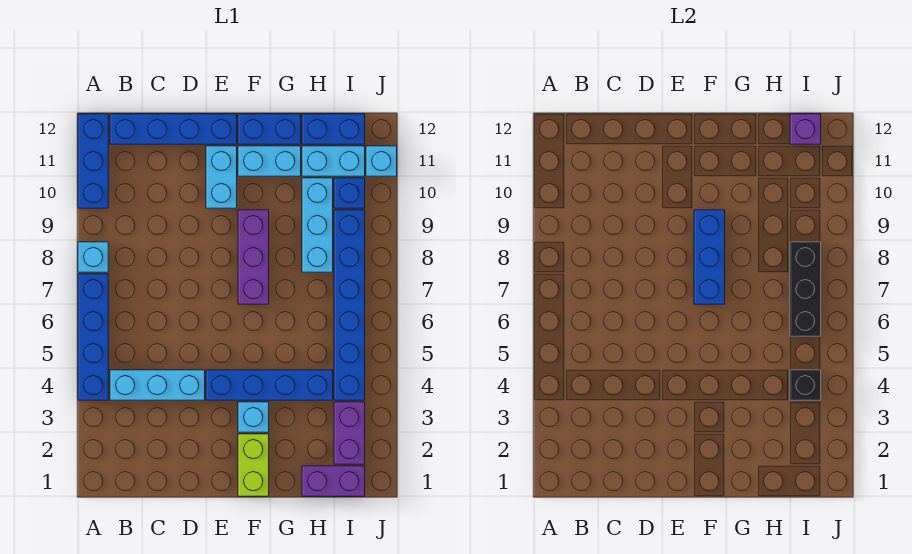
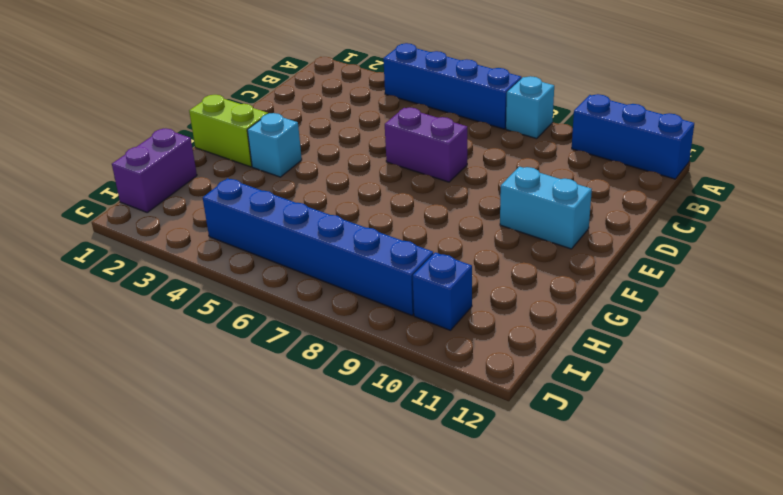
purple 1x2 brick [385,108,467,182] -> purple 1x2 brick moved to [334,402,365,464]
none -> cyan 1x3 brick [110,370,205,400]
none -> blue 1x4 brick [110,114,237,144]
none -> blue 1x4 brick [206,370,333,400]

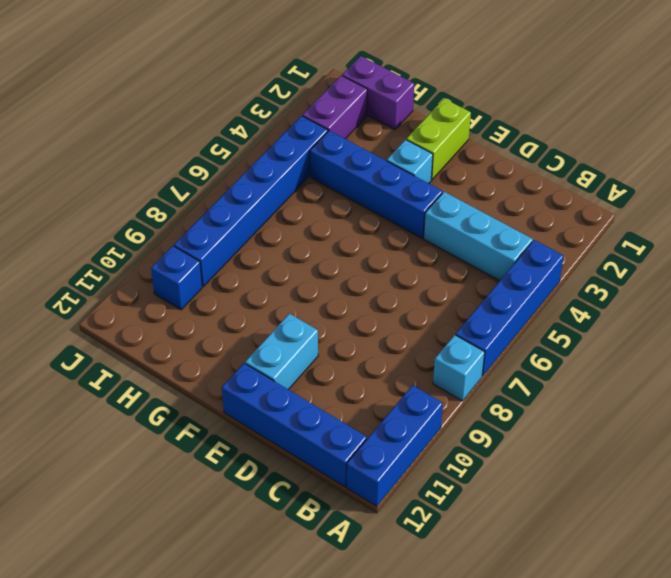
none -> purple 1x3 brick [238,210,269,304]
none -> cyan 1x2 brick [238,146,301,176]
none -> blue 1x2 brick [238,114,301,144]

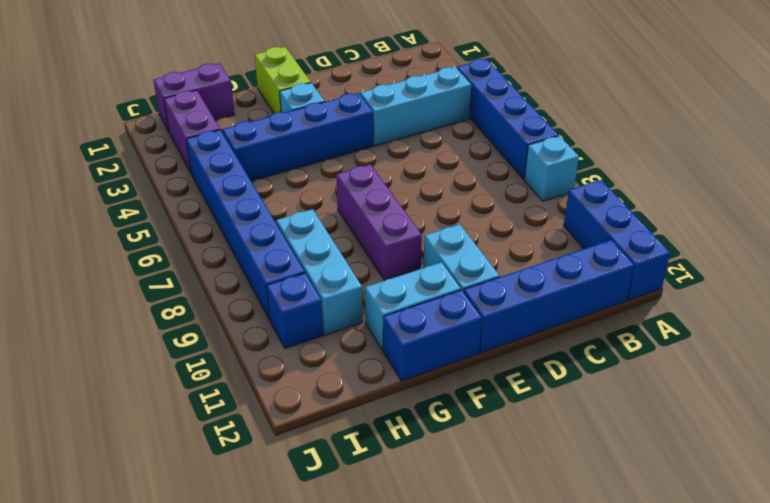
none -> cyan 1x2 brick [302,146,365,176]
none -> blue 1x2 brick [302,114,365,144]
none -> cyan 1x1 brick [366,146,397,176]

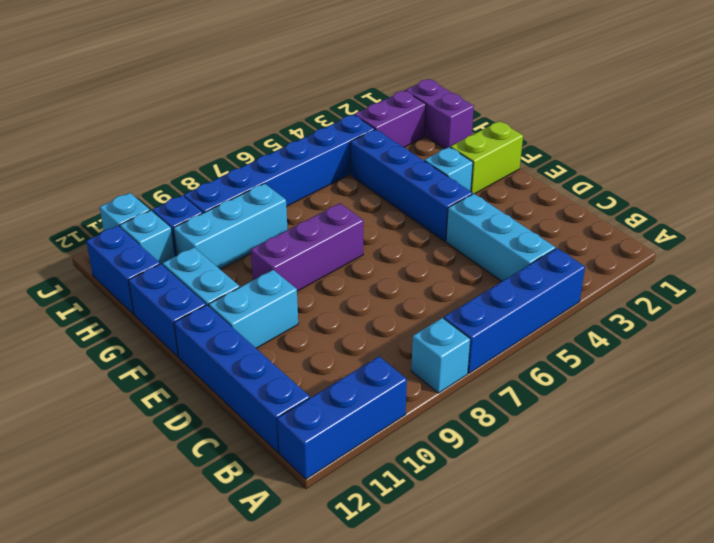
cyan 1x1 brick [120,210,175,265] -> cyan 1x2 brick [302,146,365,176]
none -> blue 1x3 brick [694,210,725,304]
none -> black 1x1 brick [790,370,821,400]
none -> black 1x3 brick [790,242,821,336]

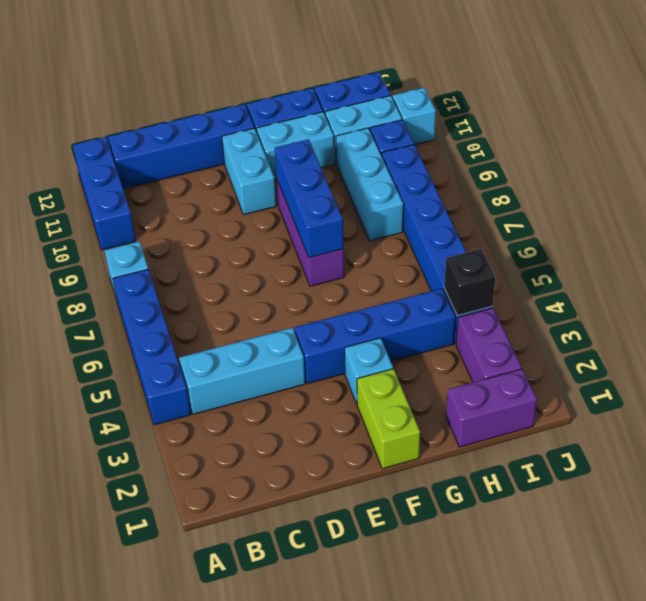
none -> black 1x3 brick [790,242,821,336]
none -> purple 1x1 brick [790,114,821,144]

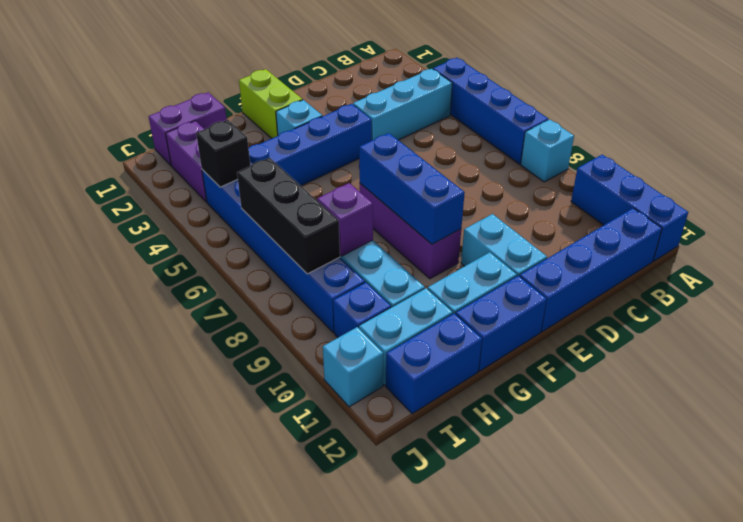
purple 1x1 brick [317,183,373,256] -> purple 1x1 brick moved to [790,114,821,144]

